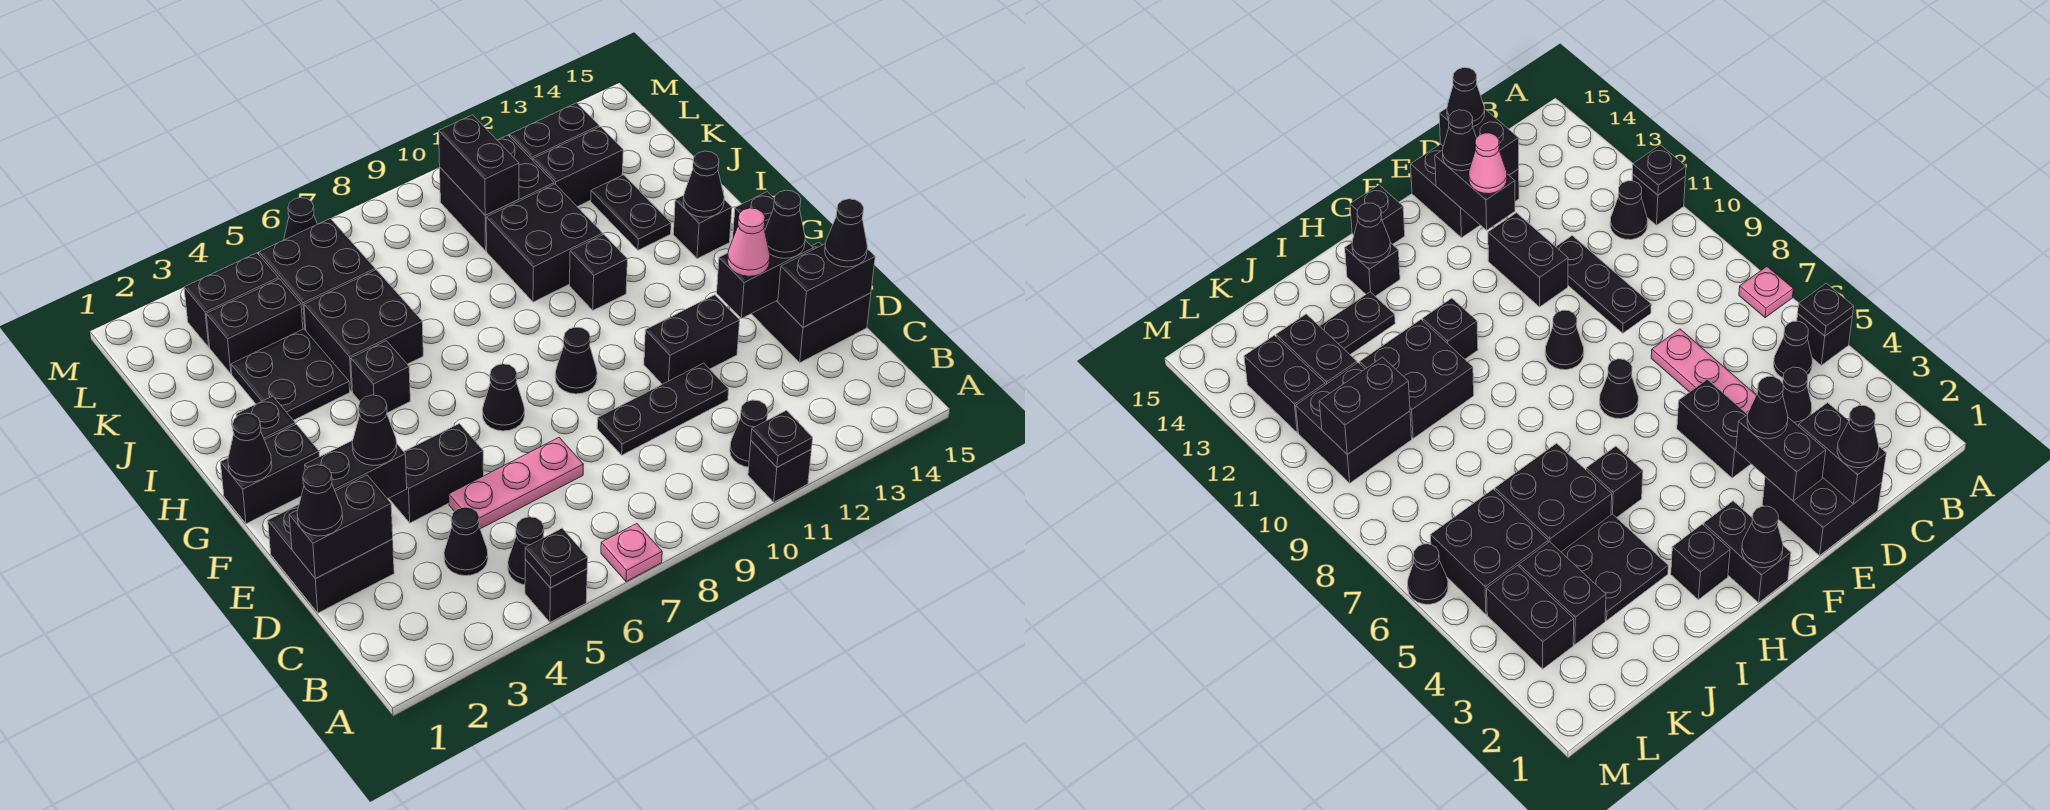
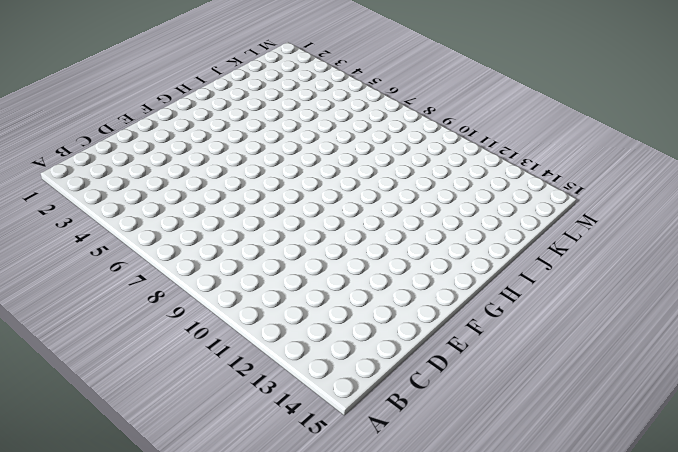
none -> black 1x1 brick [525,560,587,622]
none -> pink 1x1 plate [601,524,662,582]
none -> black 1x1 brick [748,441,811,502]
none -> black 1x1 cone [508,517,544,585]

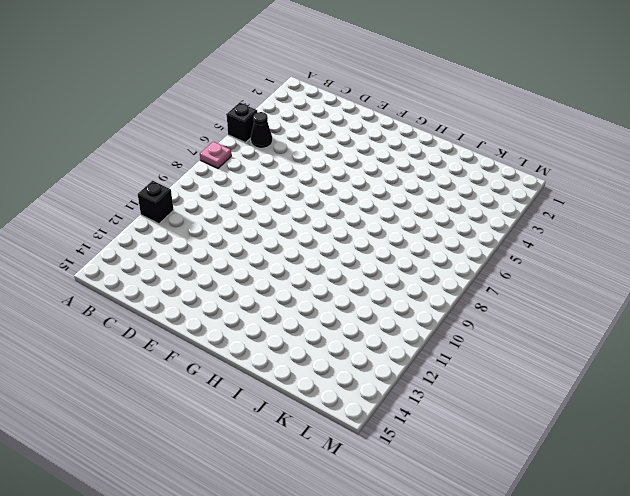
none -> black 1x1 cone [730,400,768,467]
none -> black 1x1 cone [444,507,488,576]
none -> black 2x2 brick [268,505,394,613]
none -> pink 1x3 plate [449,438,583,529]

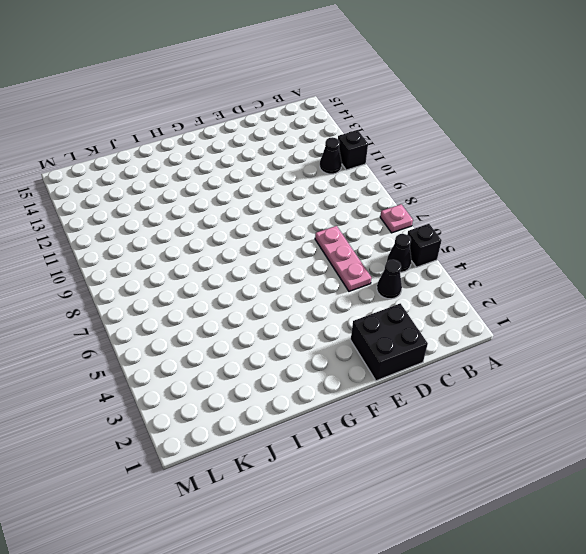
none -> black 1x3 plate [597,363,729,455]
none -> black 2x2 brick [752,242,871,363]
none -> black 1x2 brick [389,424,484,523]
none -> black 1x2 brick [644,295,740,384]

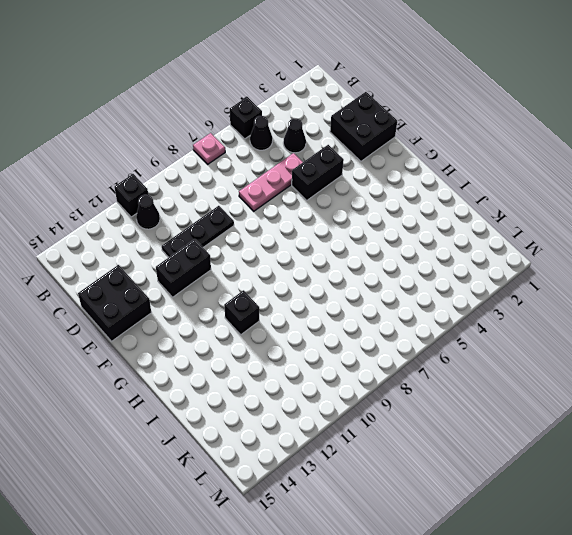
none -> black 1x1 cone [483,364,525,431]
none -> black 1x1 cone [555,327,597,394]
none -> black 1x2 brick [220,424,319,524]
none -> black 1x1 brick [733,192,775,237]

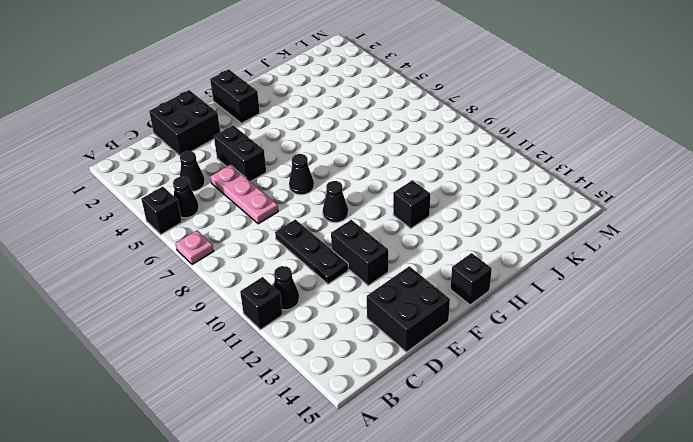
none -> black 1x1 brick [236,396,295,440]
none -> black 1x1 brick [351,341,410,413]
none -> black 1x1 brick [673,195,732,259]
none -> black 2x2 plate [231,329,350,420]

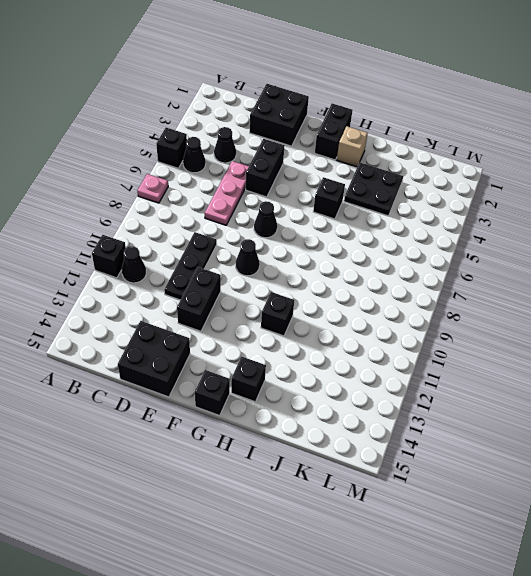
tan 1x1 brick [337,126,368,167] -> black 1x1 brick [236,396,295,440]
none -> black 2x2 brick [304,270,423,391]
none -> black 2x2 brick [486,184,603,302]
none -> black 1x2 plate [591,175,671,250]
none -> black 1x2 brick [206,279,303,374]

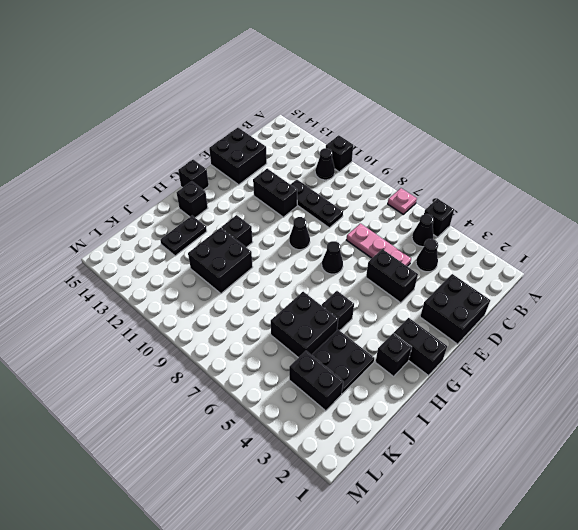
none -> black 2x2 brick [259,218,375,331]
none -> black 2x2 brick [440,135,554,251]
none -> black 1x2 brick [533,127,623,207]
none -> black 1x2 brick [184,253,279,347]

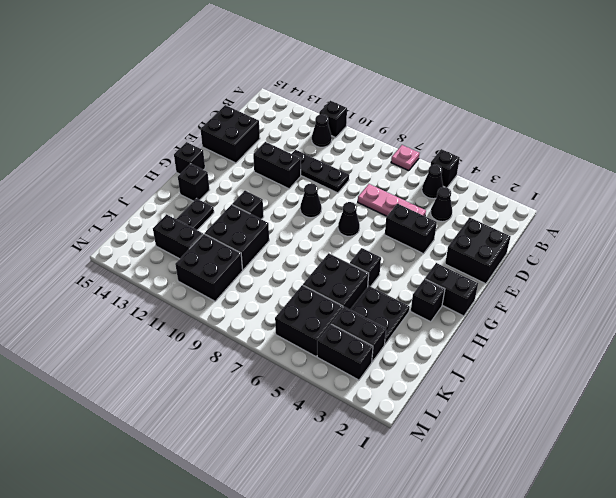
none -> black 1x2 brick [510,103,599,160]
none -> black 1x1 cone [284,198,317,240]
none -> black 1x1 plate [525,528,588,588]
none -> black 1x1 plate [751,410,813,467]

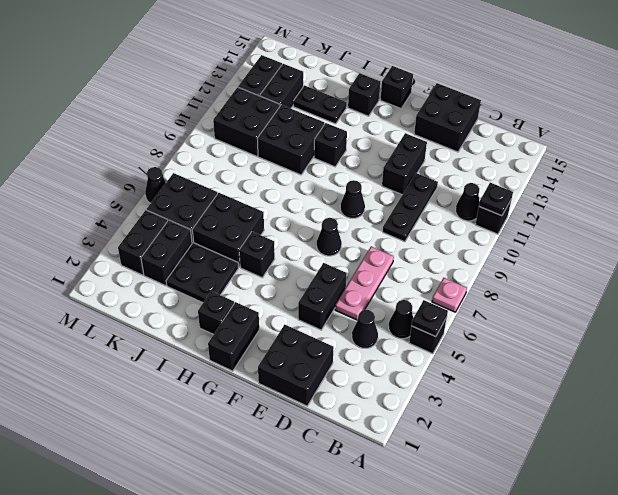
none -> black 1x2 brick [289,475,393,579]
none -> black 1x2 brick [778,244,875,327]
none -> black 1x2 brick [305,441,407,499]
none -> black 1x2 brick [717,240,813,318]

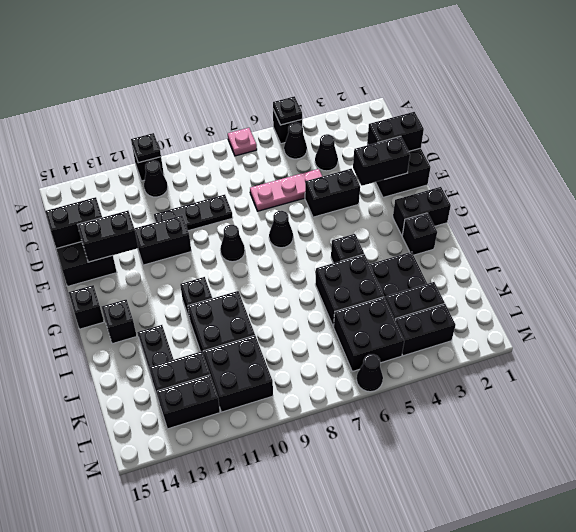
none -> black 1x1 cone [228,413,272,482]
none -> black 1x1 cone [683,151,724,217]
none -> black 1x2 brick [439,115,519,215]
none -> black 1x1 cone [297,465,343,536]

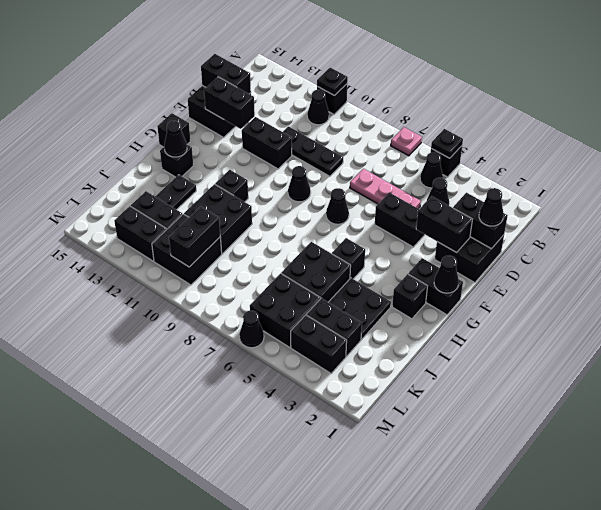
none -> black 1x1 cone [825,199,867,267]
none -> black 1x1 cone [352,395,397,466]
none -> pink 1x1 cone [727,208,770,276]
none -> black 1x1 cone [765,190,805,258]

